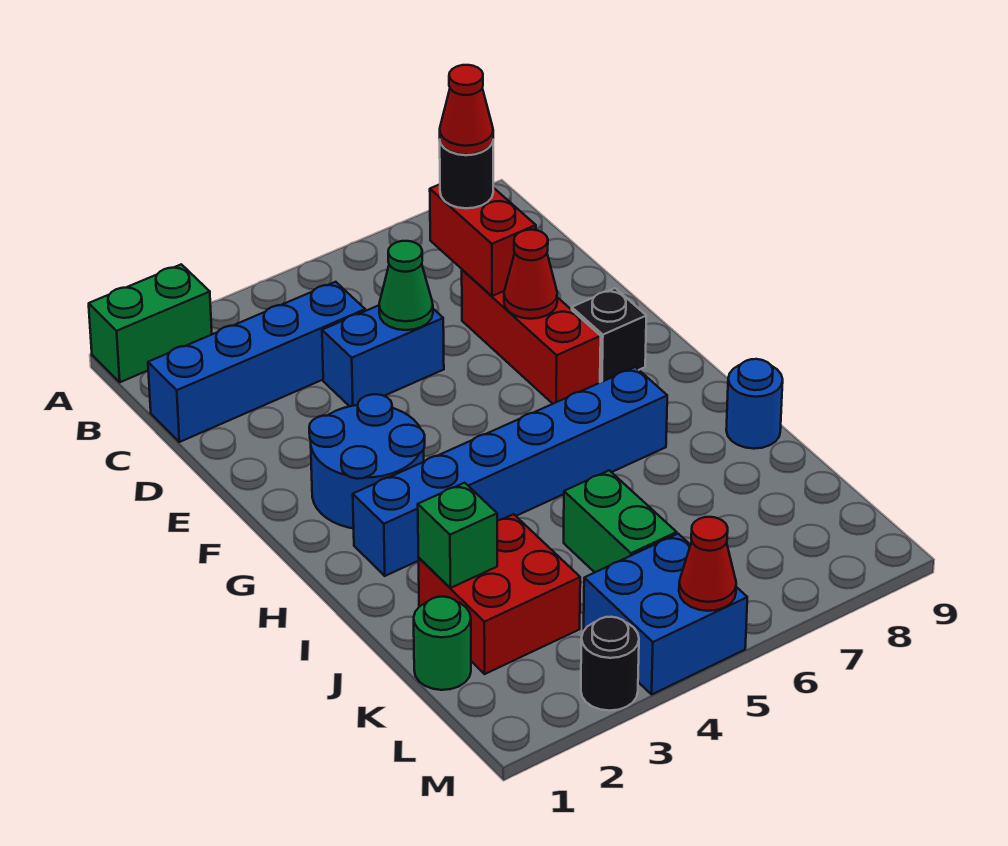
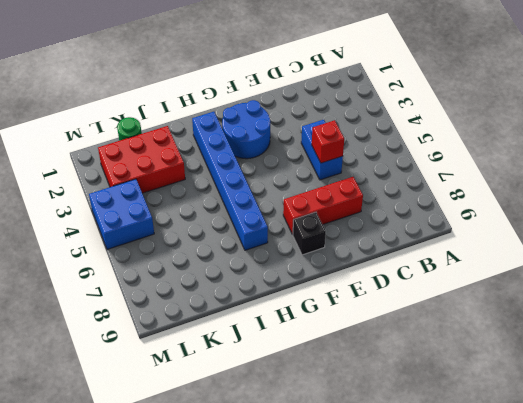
red 1x1 brick [312,120,344,163] -> green 1x1 cone [379,241,433,330]
red 2x3 brick [98,126,185,193] -> red 2x2 brick [419,514,580,674]
none -> green 1x2 brick [89,264,212,382]
none -> blue 1x4 brick [148,282,365,442]
none -> blue 1x1 round brick [726,359,783,449]

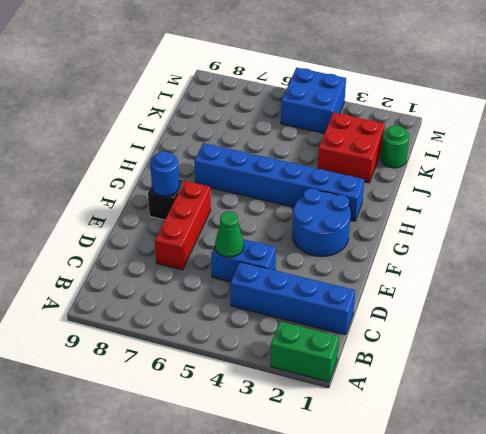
blue 1x1 round brick [150,151,179,196] -> blue 1x1 round brick moved to [726,359,783,449]
none -> green 1x2 brick [564,470,677,572]
none -> black 1x1 round brick [581,617,639,711]
none -> red 1x2 brick [430,184,536,296]

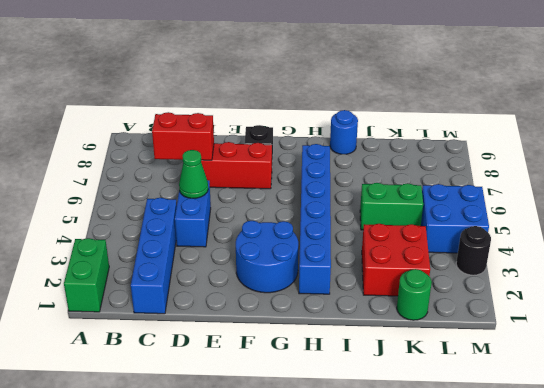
none -> red 1x1 cone [504,230,557,319]
none -> green 1x1 brick [418,483,497,588]
none -> red 1x1 cone [679,517,736,611]

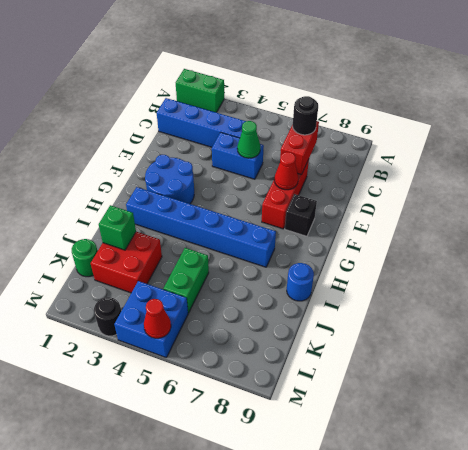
none -> red 1x1 cone [440,65,493,155]

